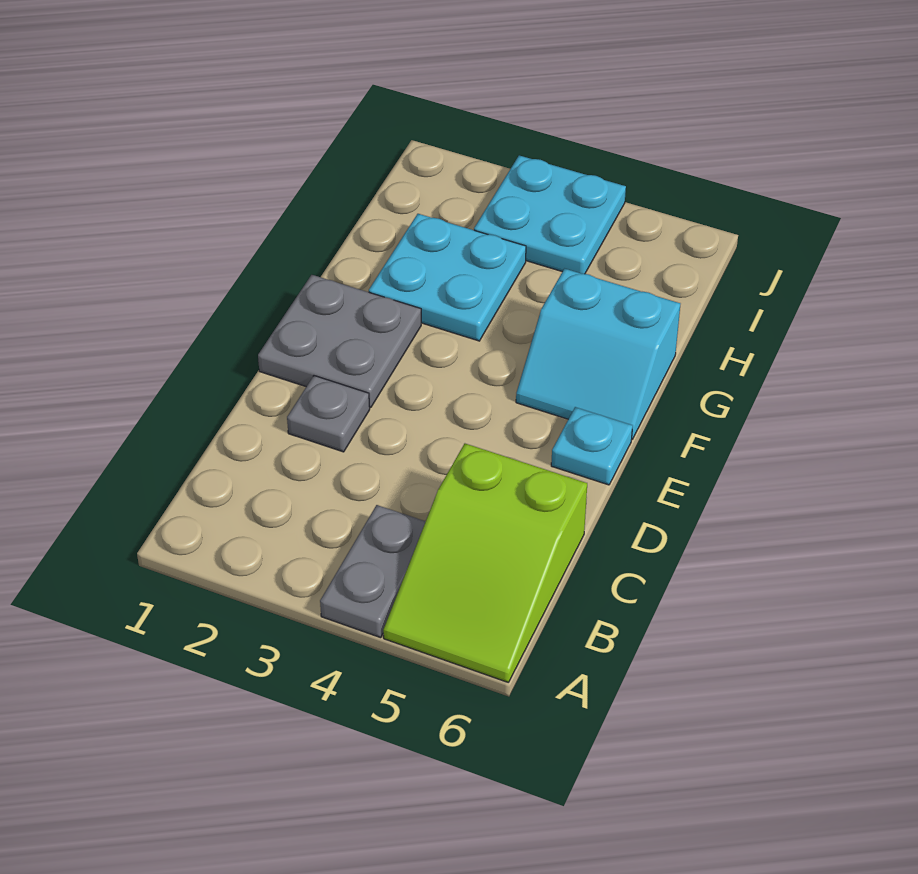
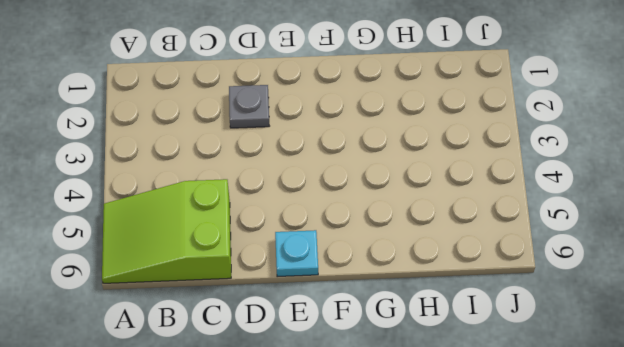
none -> grey 1x2 plate [320,505,426,638]
none -> grey 2x2 plate [258,275,421,408]

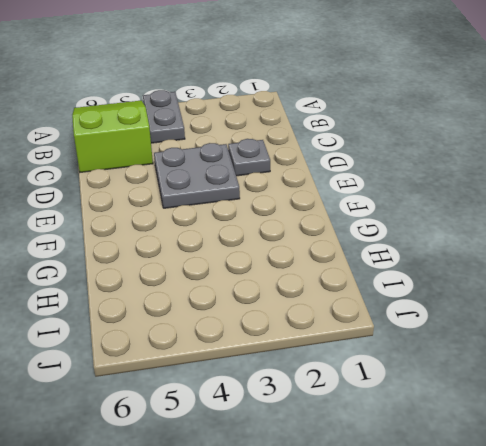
grey 2x2 plate [154,143,240,208] -> grey 2x2 plate moved to [258,275,421,408]
none -> cyan 1x1 plate [551,407,633,485]
none -> cyan 2x2 slope [516,269,680,439]

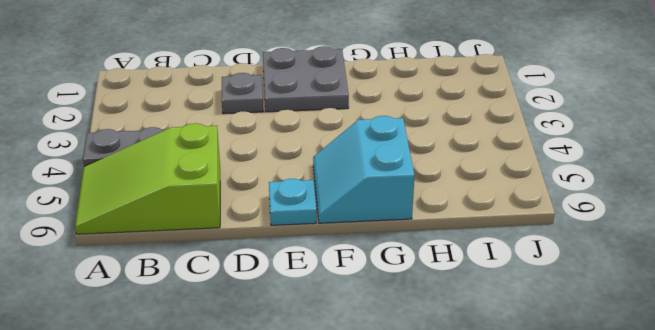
none -> cyan 2x2 plate [369,214,526,341]
none -> cyan 2x2 plate [474,155,626,274]

